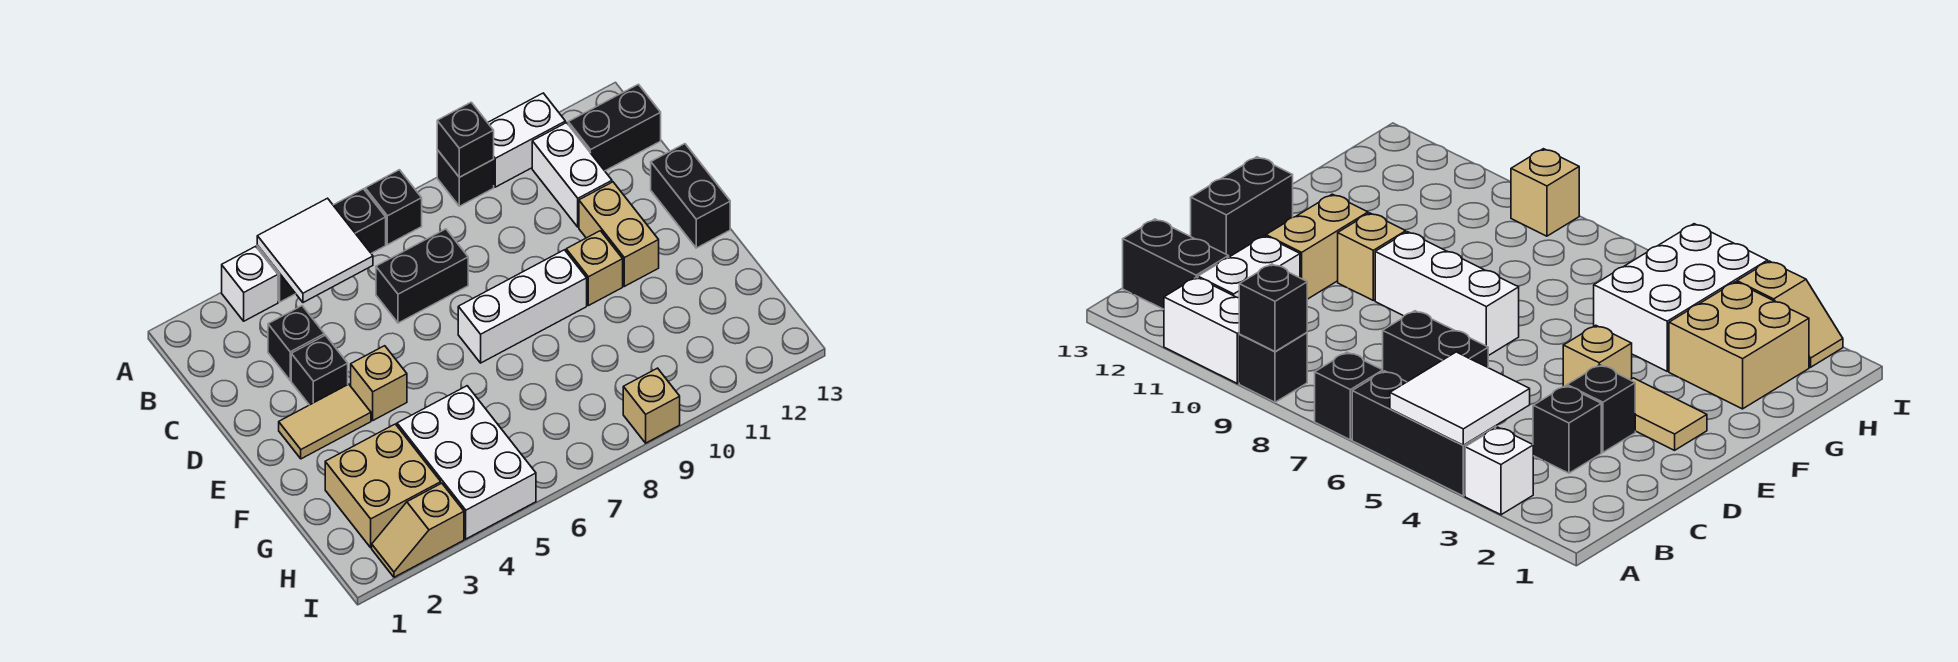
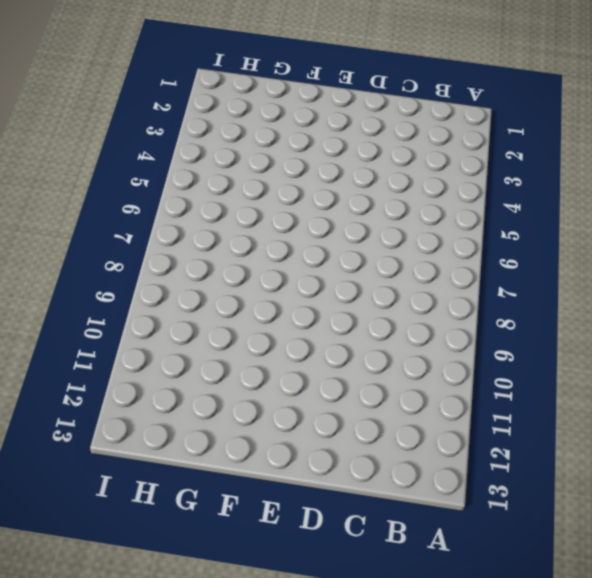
none -> white 1x1 brick [222,246,278,321]
none -> black 1x3 brick [257,189,386,302]
none -> black 1x1 brick [365,170,422,245]

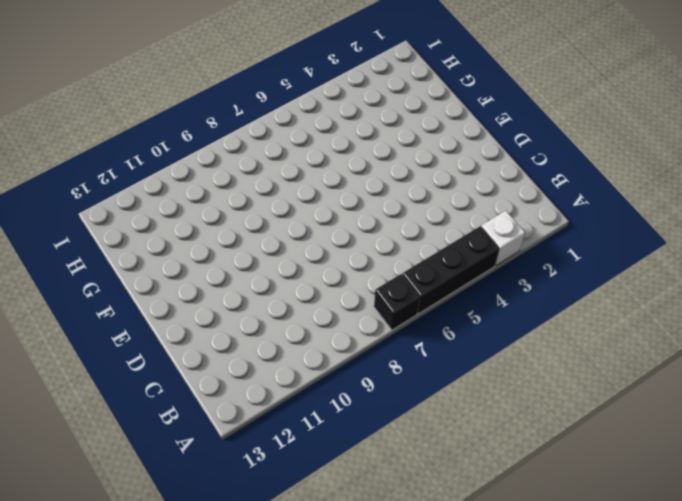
none -> black 1x1 brick [437,150,494,206]
none -> white 1x2 brick [488,93,565,187]
none -> white 1x2 brick [532,123,612,227]

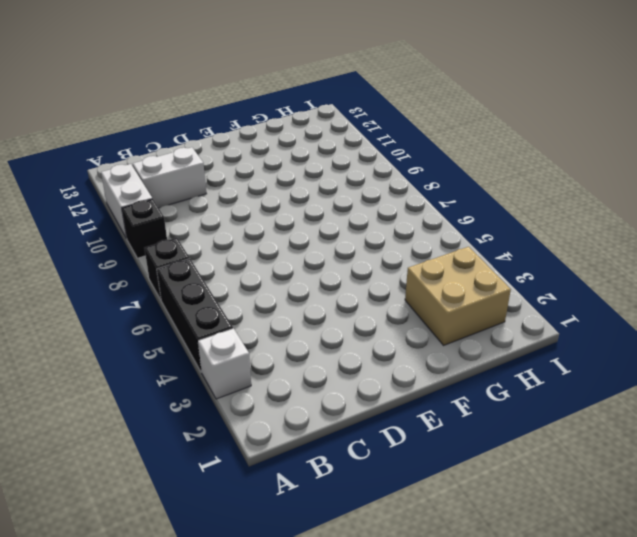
none -> black 1x2 brick [568,84,661,171]
none -> black 1x1 brick [268,306,324,380]
none -> black 1x2 brick [376,229,468,323]

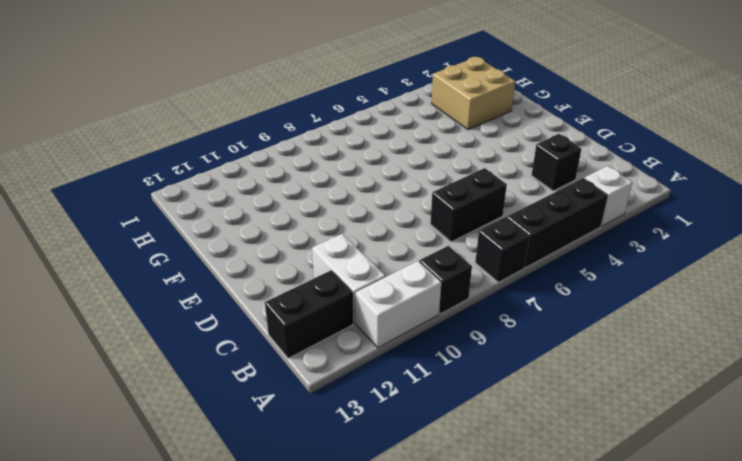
none -> black 1x1 brick [291,335,348,405]
none -> tan 1x2 brick [579,182,659,286]
none -> black 1x2 brick [651,144,730,248]

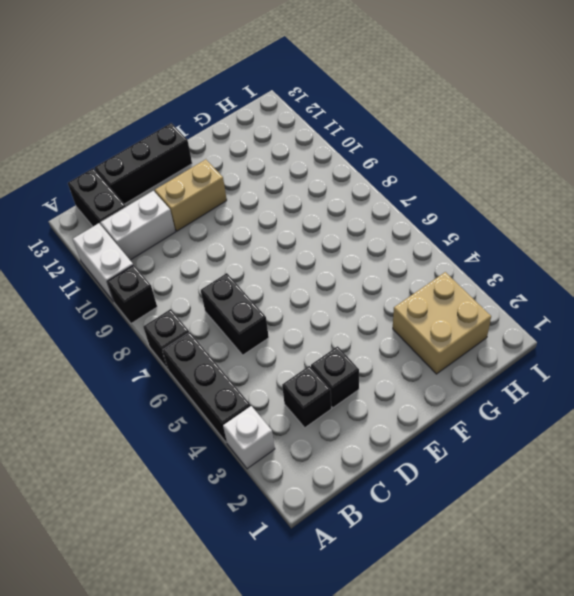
black 1x3 brick [95,123,192,204] -> black 1x2 brick [651,144,730,248]
none -> tan 1x2 tile [279,384,371,459]
none -> tan 1x1 brick [351,346,407,420]
none -> white 1x3 brick [458,250,587,363]

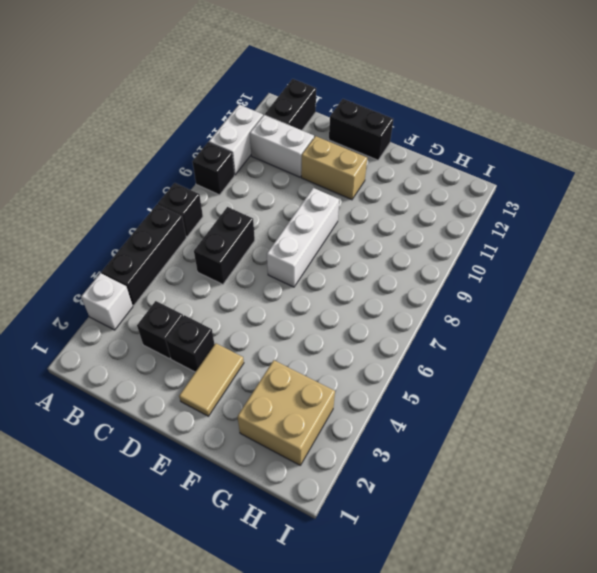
none -> tan 1x1 brick [351,346,407,420]
none -> tan 1x1 brick [566,231,623,306]
none -> white 2x3 brick [397,386,536,539]

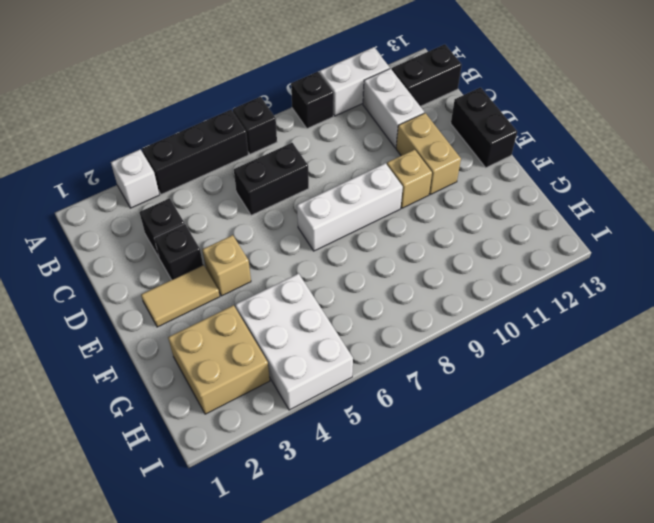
none -> tan 1x2 slope [372,483,464,577]
none -> tan 1x1 brick [623,368,680,443]
none -> white 2x2 tile [257,198,373,303]

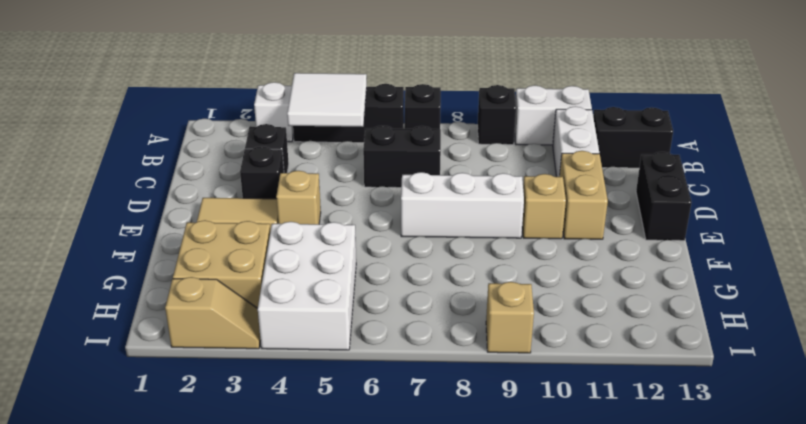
tan 1x2 slope [165,277,261,349] -> tan 1x2 slope turned to [372,483,464,577]
none -> black 1x1 brick [437,102,494,177]

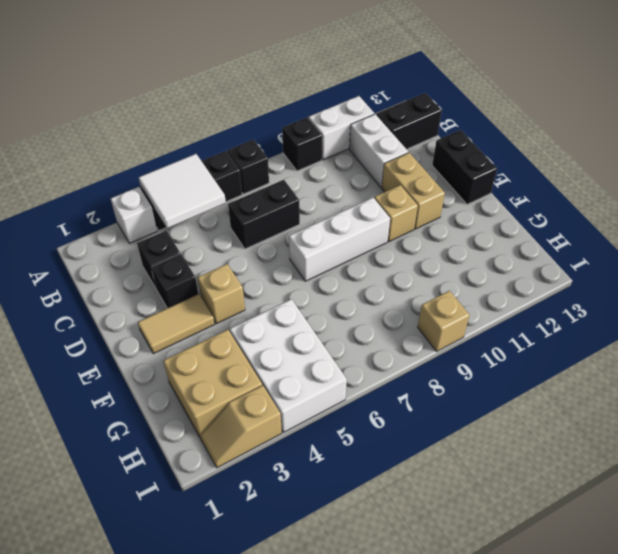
none -> black 1x1 brick [437,102,494,177]

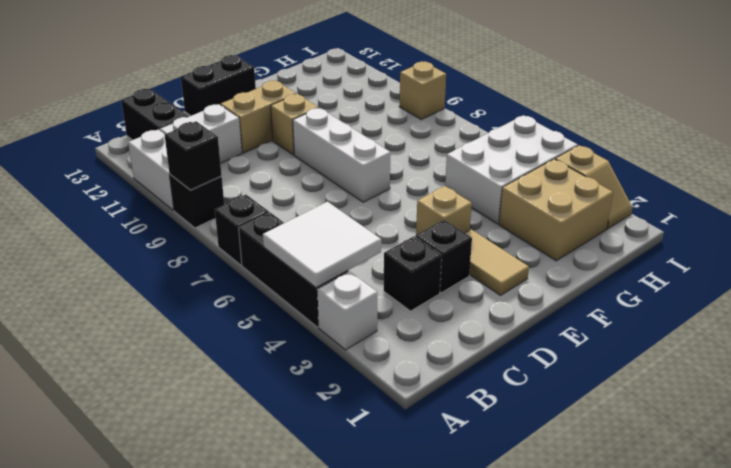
none -> black 1x2 brick [376,229,468,323]

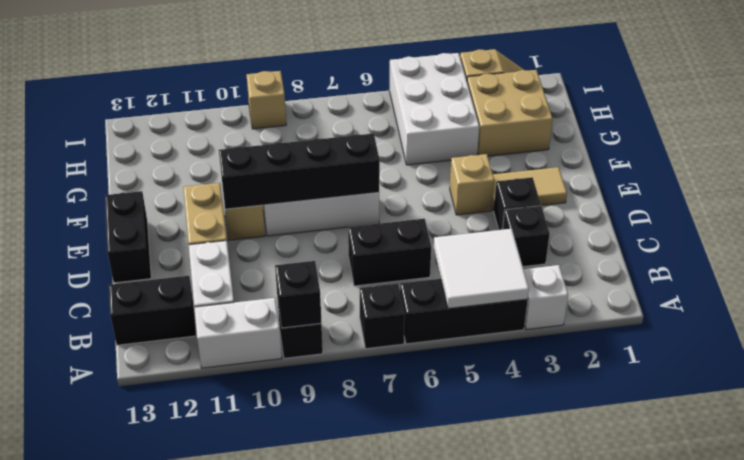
black 1x4 brick [219,133,380,209] -> none

